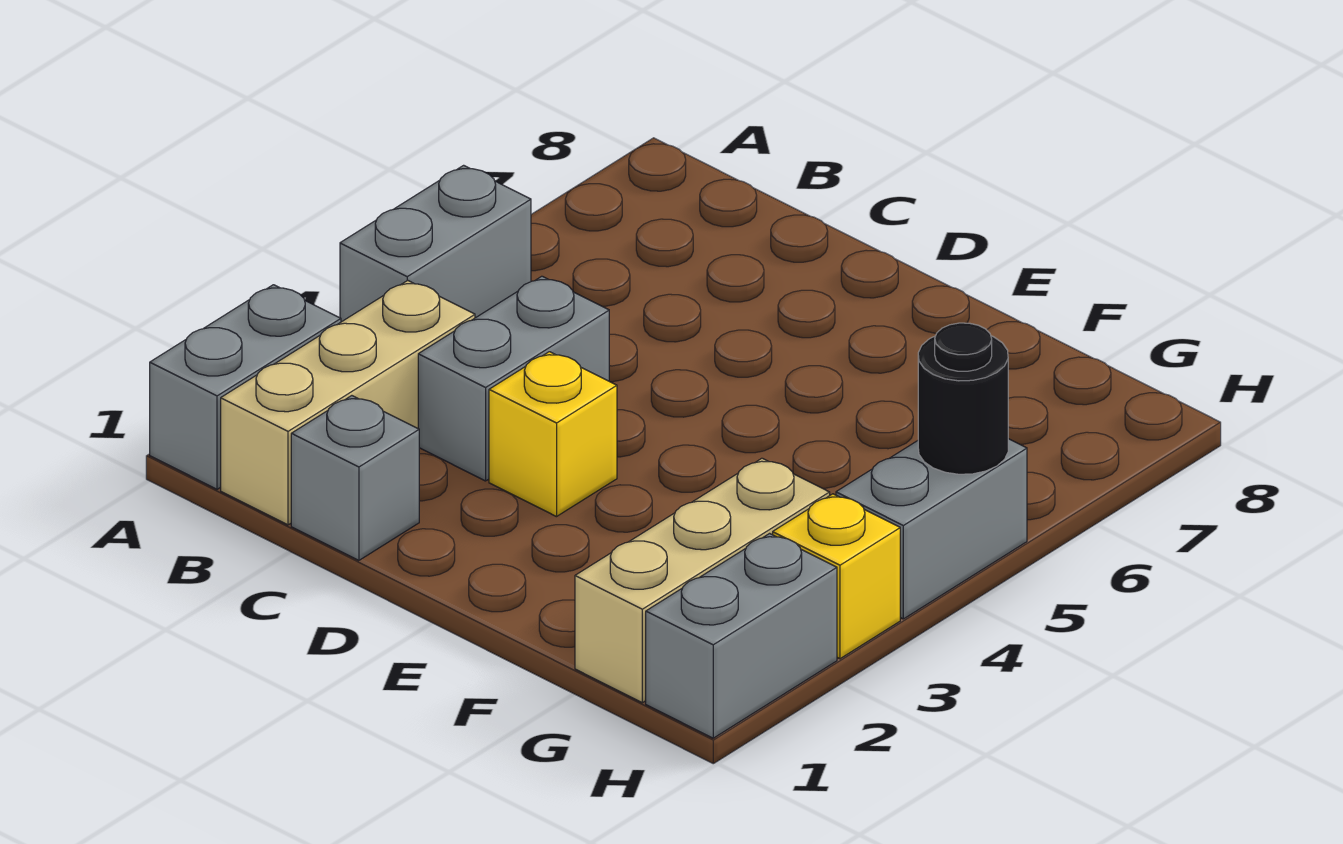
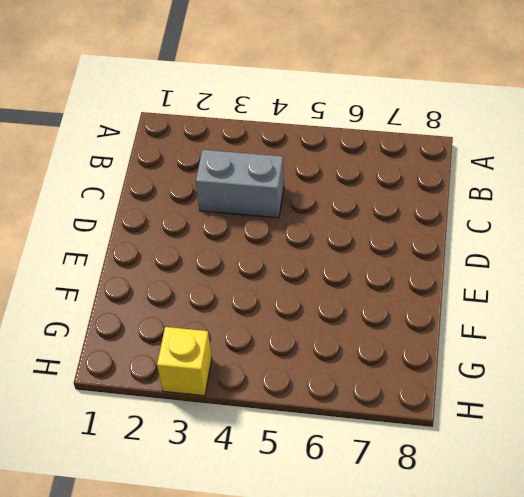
none -> grey 1x2 brick [150,285,341,489]
none -> grey 1x2 brick [340,165,531,322]

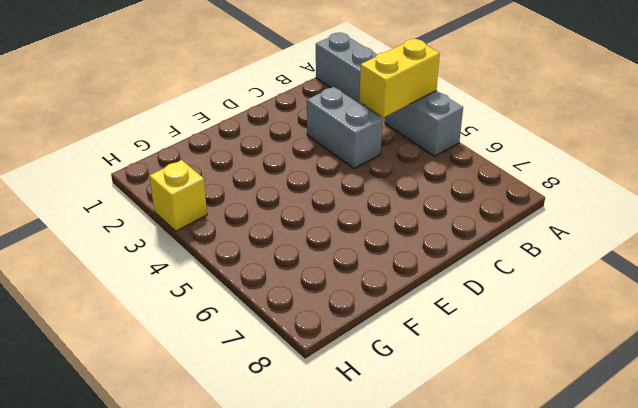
yellow 1x2 brick [359,38,440,117] -> none
none -> tan 1x3 brick [221,280,475,525]
none -> grey 1x1 brick [291,396,419,560]

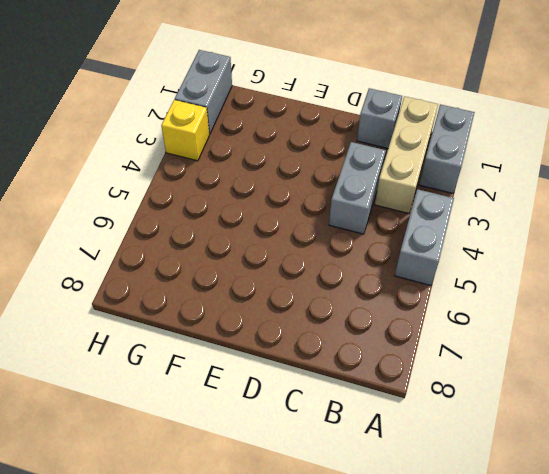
none -> yellow 1x1 brick [489,352,617,517]
none -> tan 1x3 brick [575,458,830,703]

